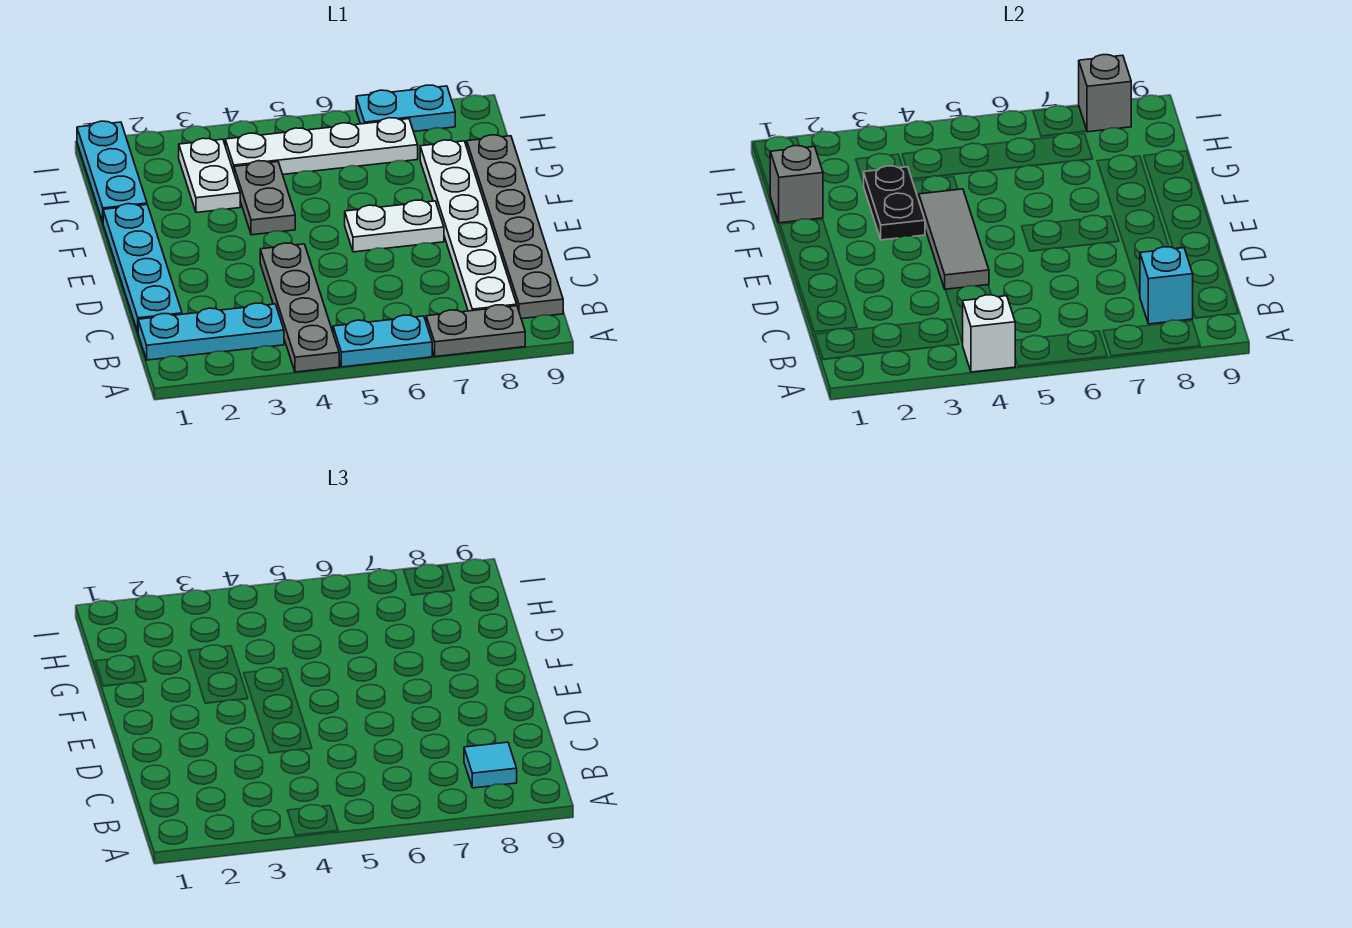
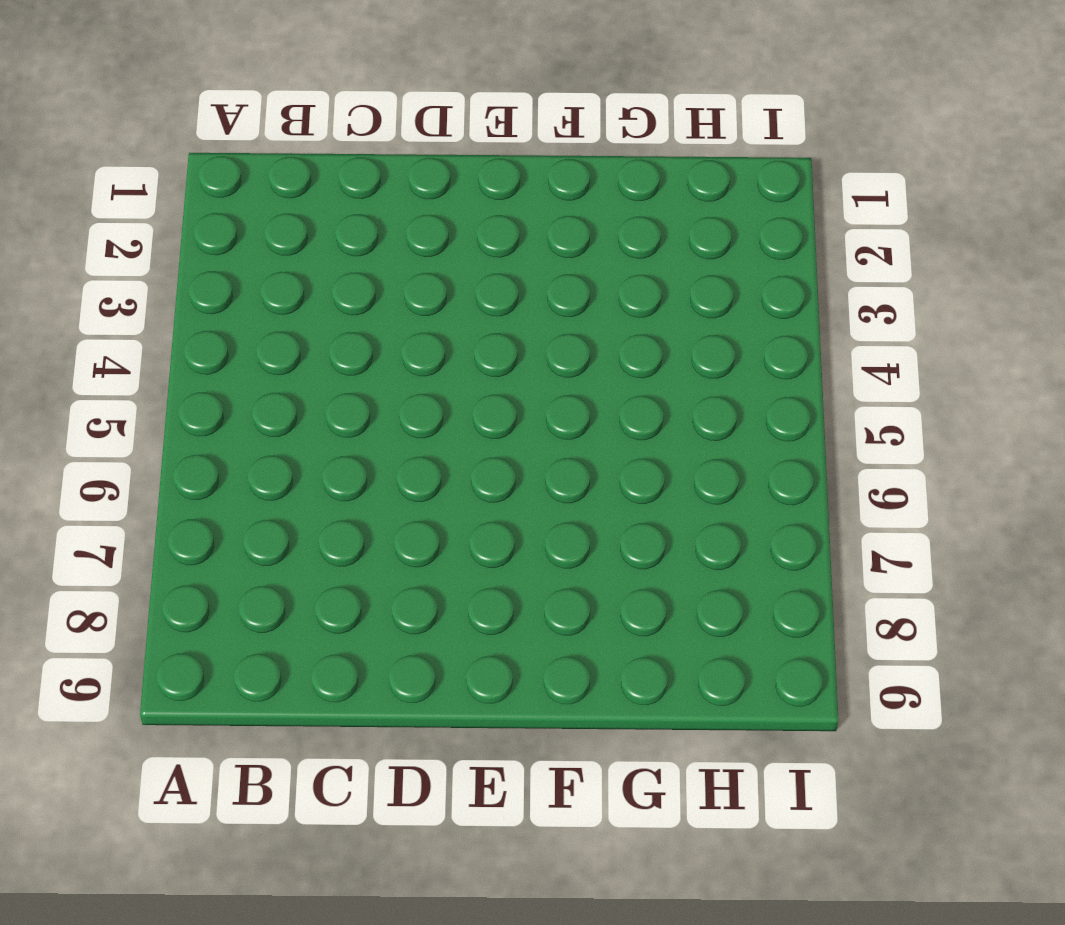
none -> grey 1x4 plate [260,243,339,372]
none -> cyan 1x2 plate [333,315,432,367]
none -> grey 1x2 plate [426,305,525,357]

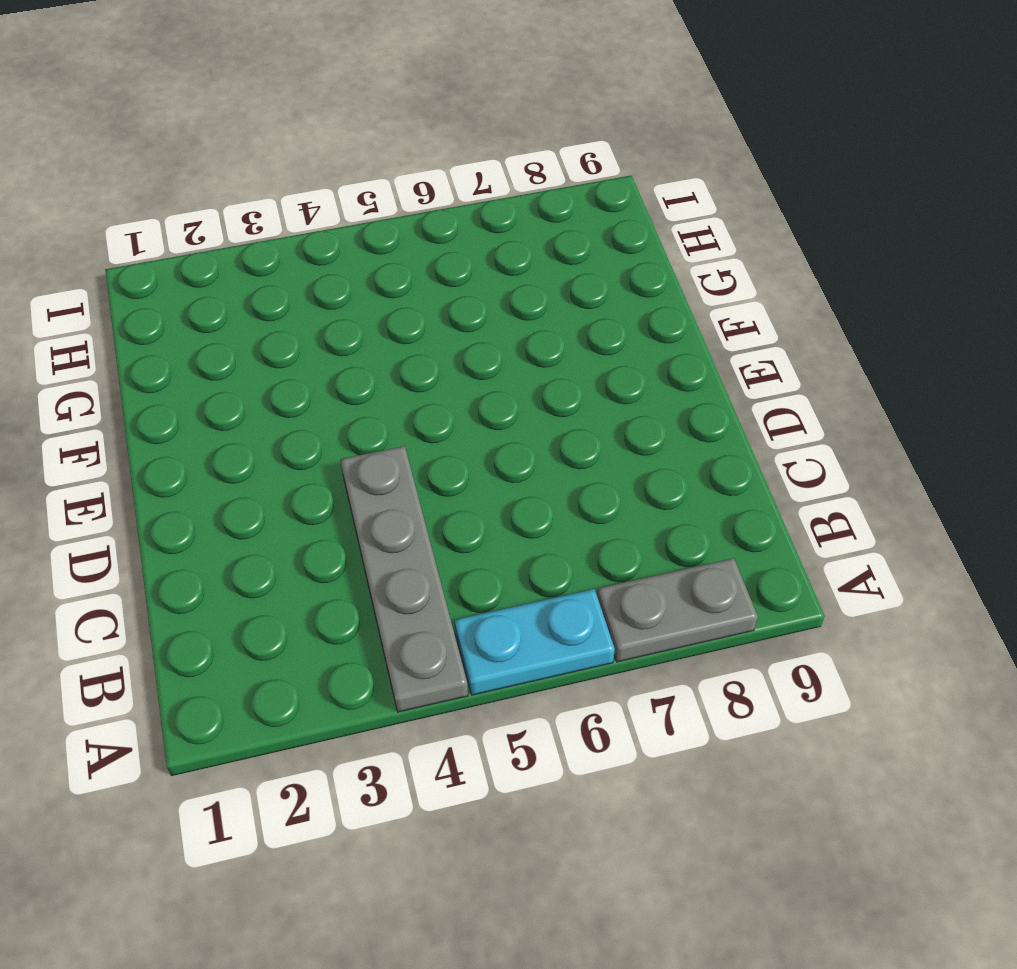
none -> cyan 1x3 plate [138,303,284,360]
none -> white 1x6 plate [420,140,517,311]
none -> grey 1x6 plate [467,135,563,319]

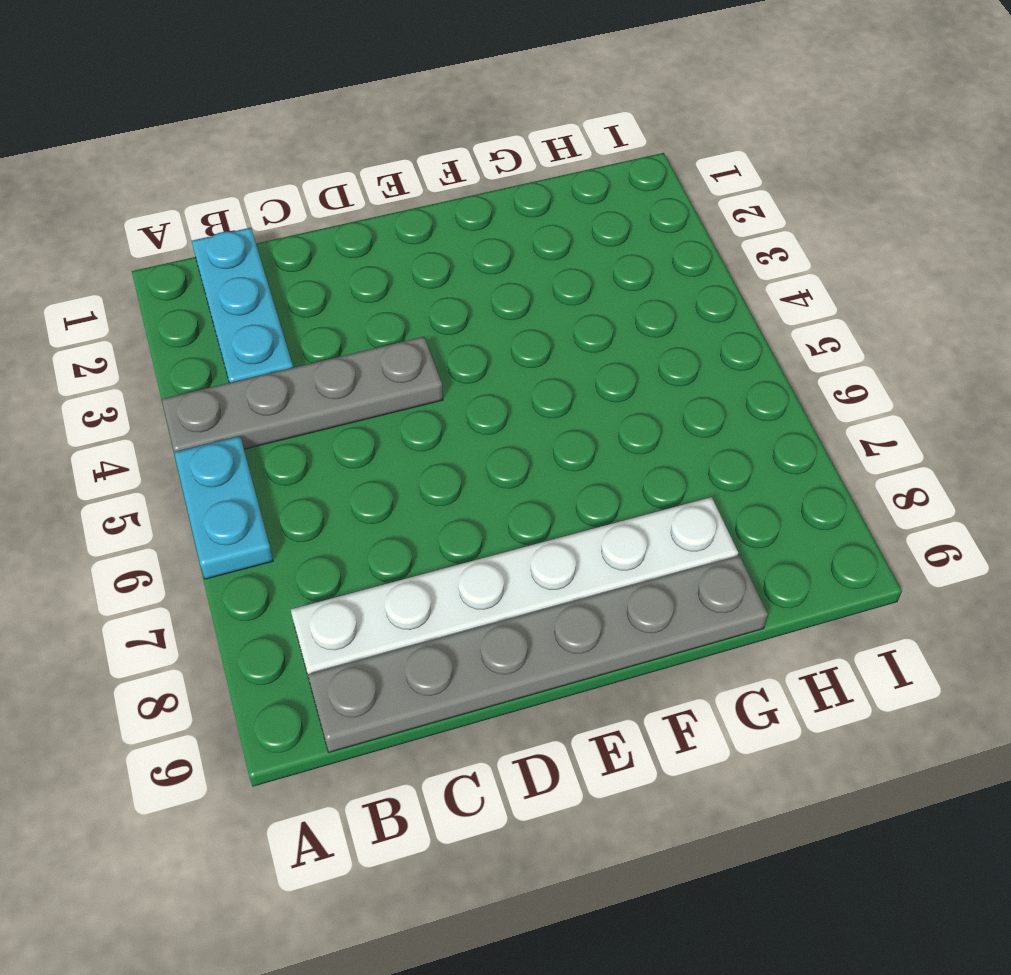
none -> grey 1x2 plate [426,305,525,357]
none -> cyan 1x4 plate [103,204,182,332]
none -> white 1x2 plate [345,200,444,252]

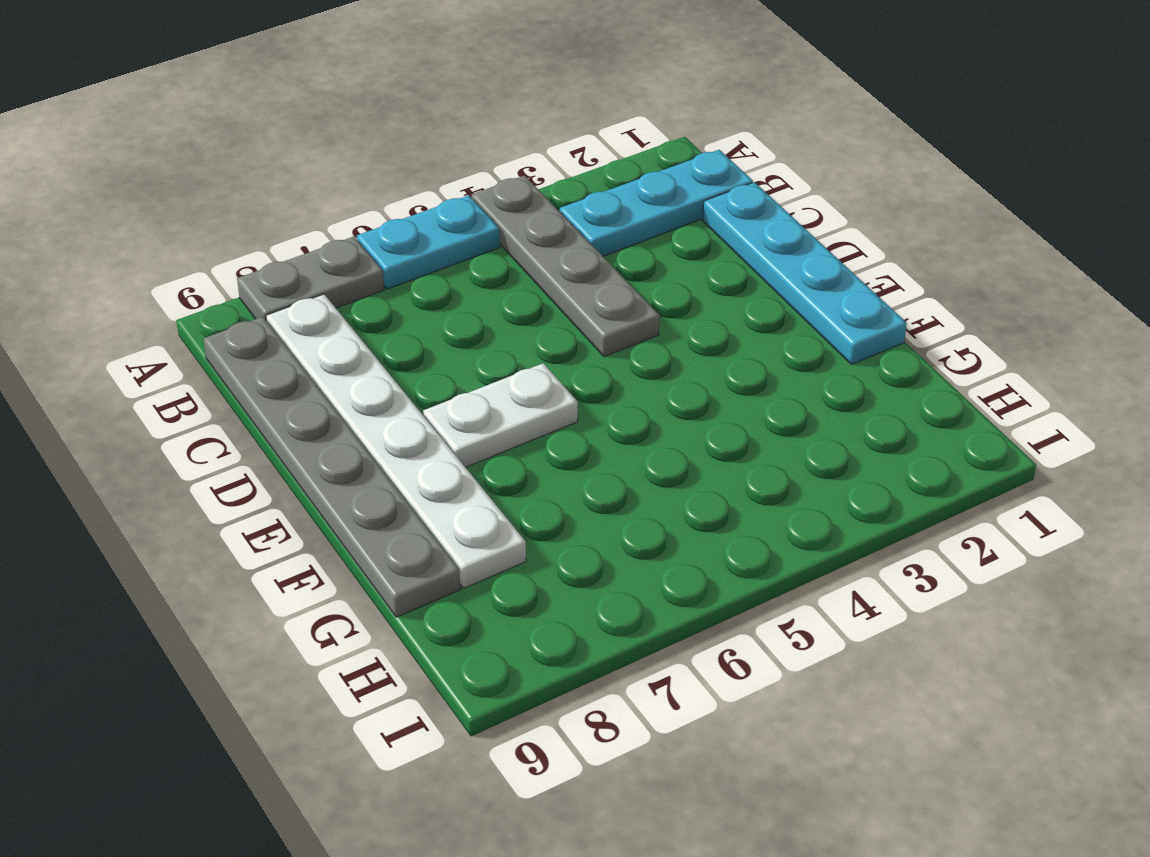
none -> grey 1x2 plate [234,161,295,235]
none -> cyan 1x3 plate [77,121,147,222]
none -> white 1x2 plate [179,138,240,213]

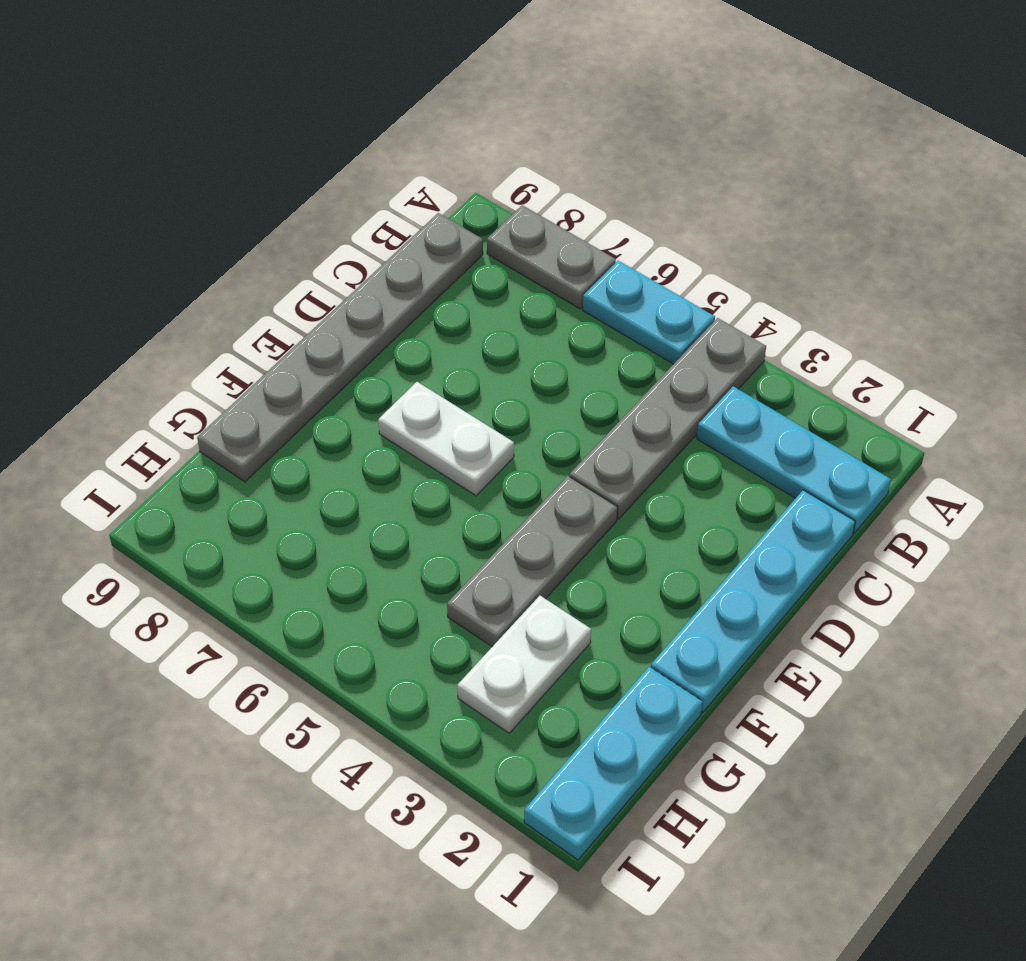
grey 1x3 plate [447,476,618,647] -> grey 1x2 plate [234,161,295,235]
none -> white 1x6 plate [420,140,517,311]
none -> white 1x4 plate [225,118,418,174]
none -> cyan 1x2 plate [356,85,455,132]

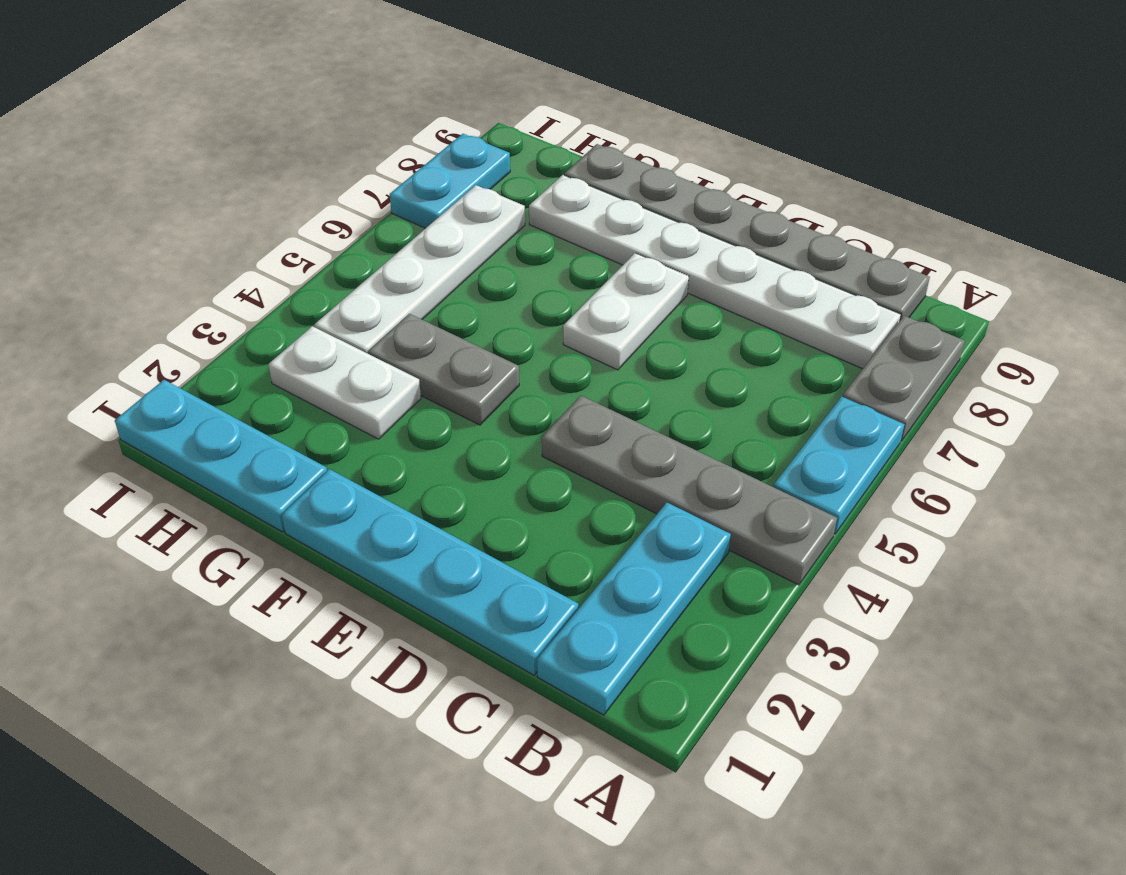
none -> white 1x1 brick [963,295,1015,372]
none -> cyan 1x1 brick [1140,247,1193,324]
none -> grey 1x3 tile [919,189,989,290]

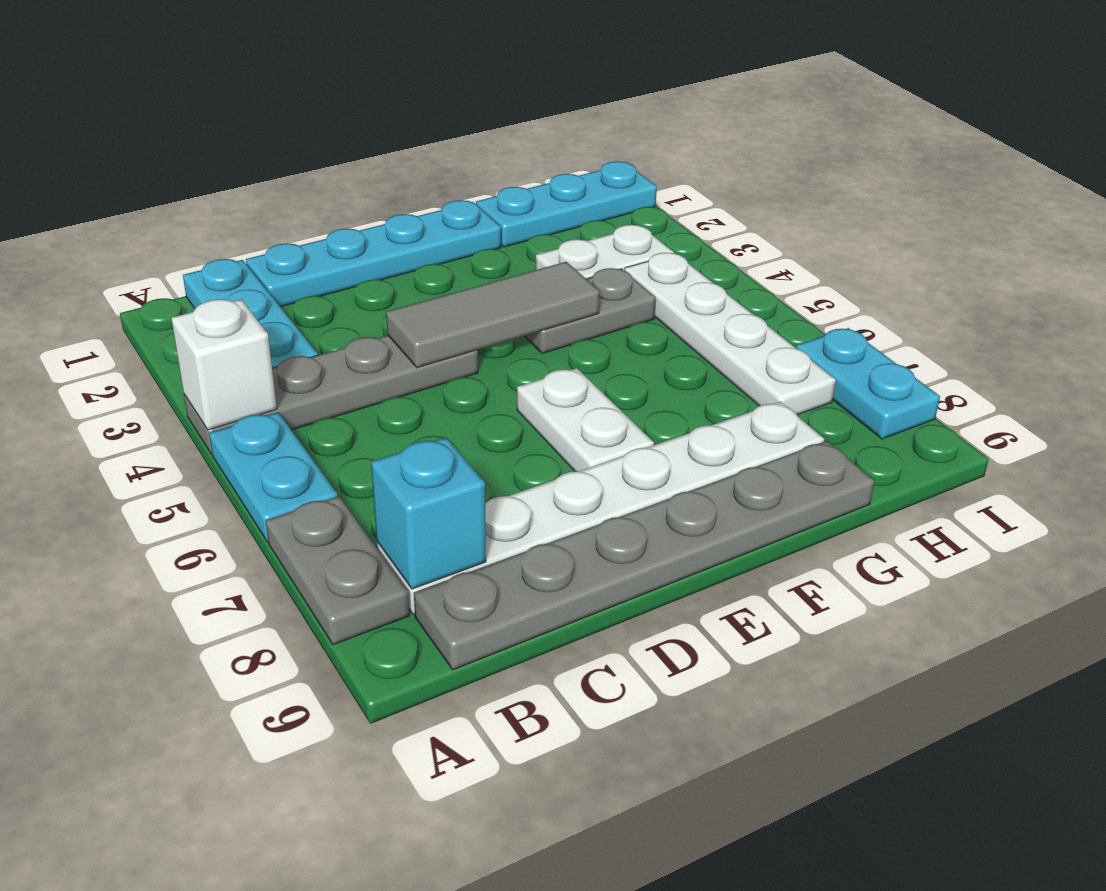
none -> black 1x2 plate [863,166,925,240]
none -> grey 1x1 brick [770,146,823,223]
none -> grey 1x1 brick [1079,55,1131,132]

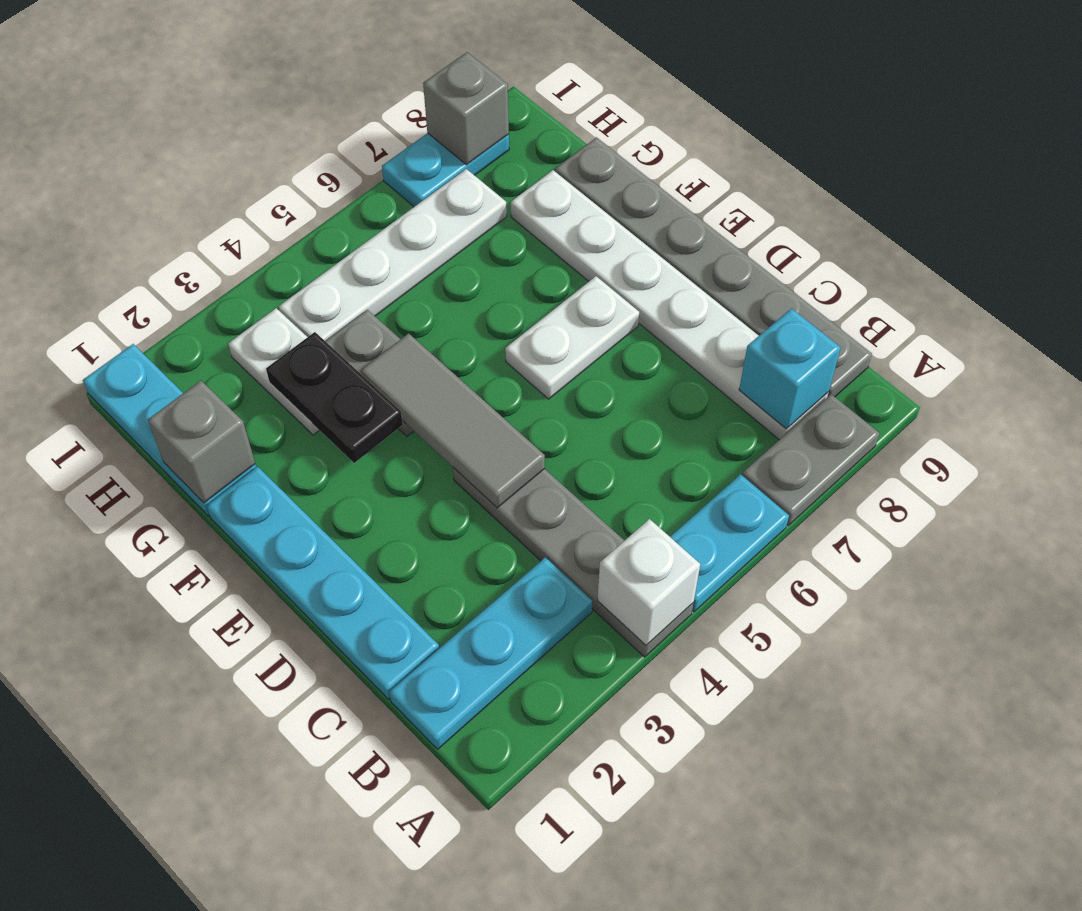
none -> cyan 1x1 tile [464,742,517,788]

